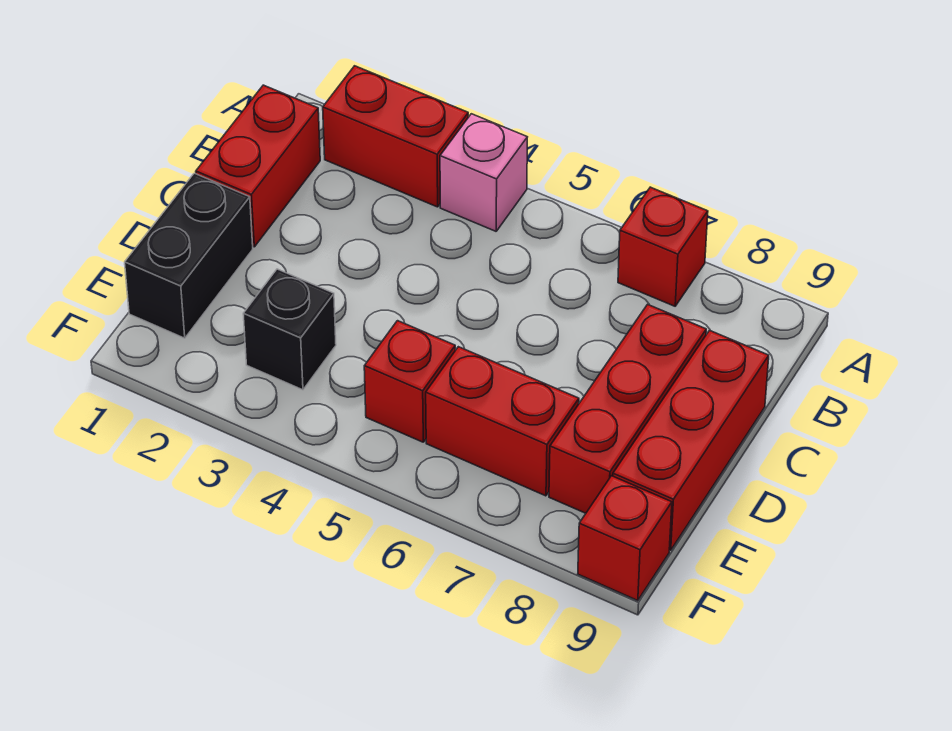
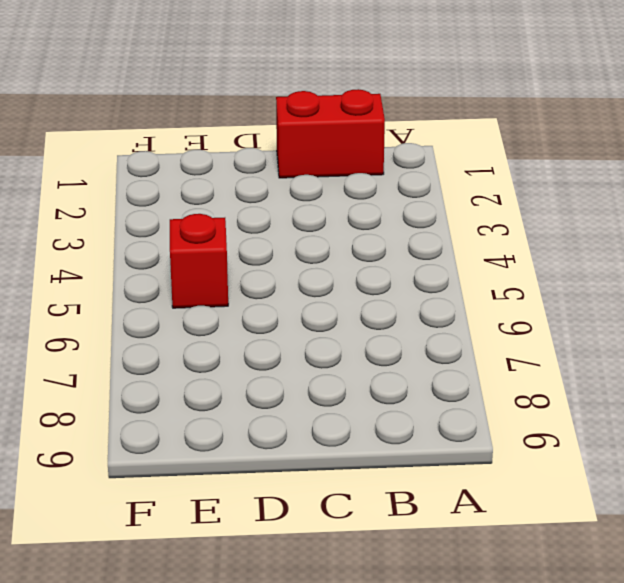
none -> red 1x2 brick [323,66,468,207]
none -> pink 1x1 brick [440,114,527,231]

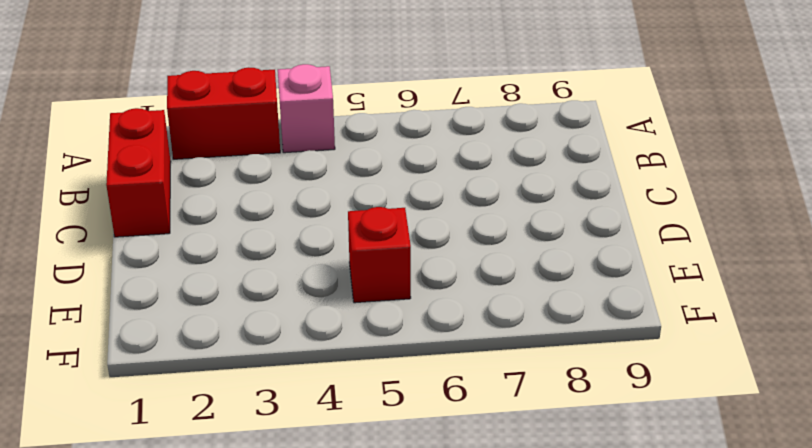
none -> red 1x1 brick [618,187,708,306]
none -> red 1x3 brick [549,304,706,513]

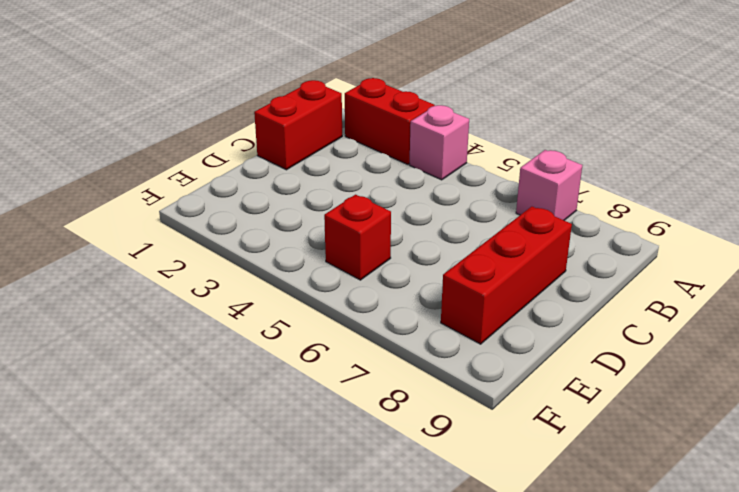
pink 1x1 brick [516,150,582,220] -> red 1x1 brick [618,187,708,306]
none -> red 1x3 brick [613,330,769,550]
none -> black 1x2 brick [125,173,253,338]

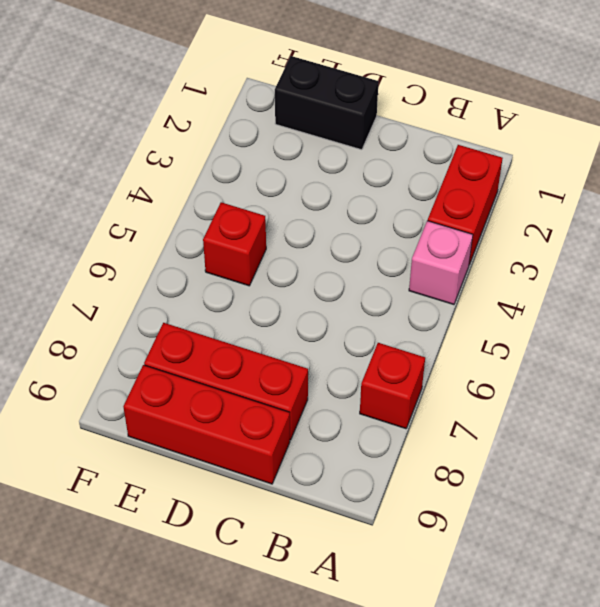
none -> red 1x2 brick [196,85,320,247]
none -> black 1x1 brick [243,269,336,390]

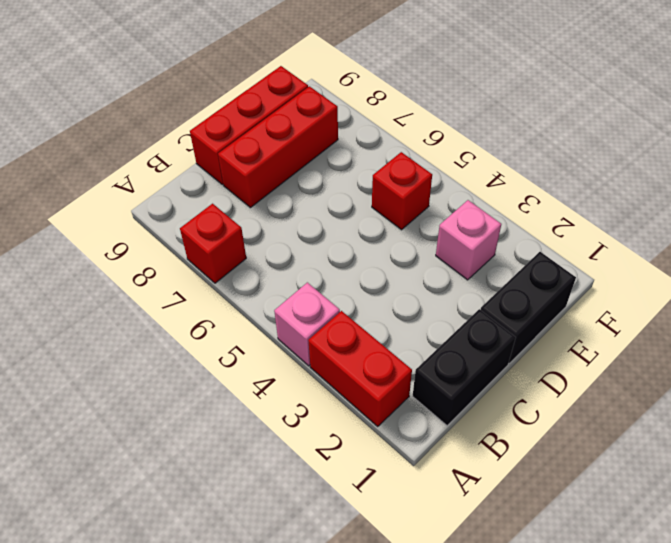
black 1x2 brick [413,309,516,426] -> red 1x2 brick [196,85,320,247]
pink 1x1 brick [436,200,501,280] -> black 1x1 brick [243,269,336,390]
none -> red 1x2 brick [426,347,579,496]
none -> red 1x1 brick [578,476,672,601]

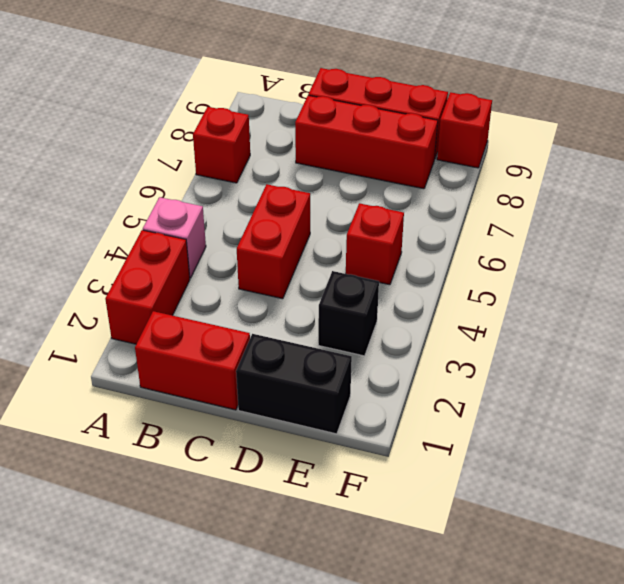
red 1x2 brick [237,184,310,299] -> red 1x2 brick moved to [426,347,579,496]

